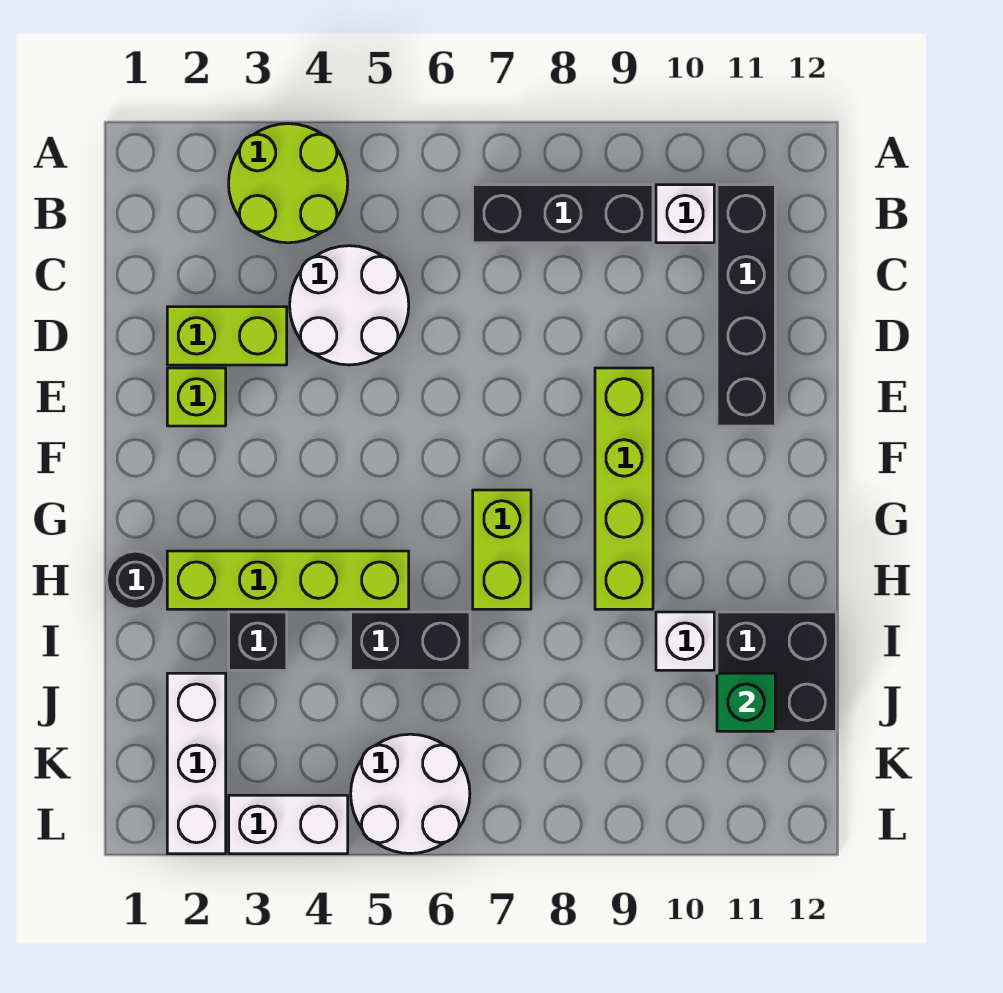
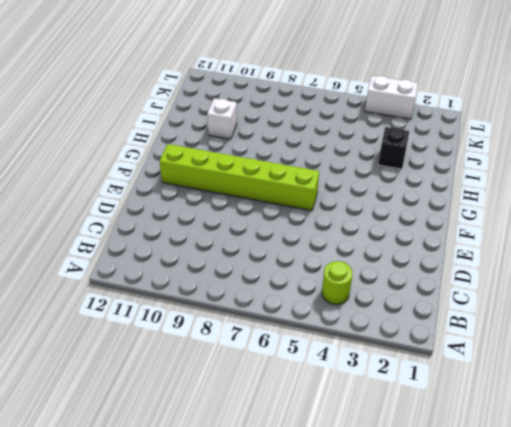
lime 1x1 round brick [322,261,352,304] -> lime 2x2 round brick [229,124,348,243]
lime 1x6 brick [159,144,319,210] -> lime 1x4 brick [595,368,653,609]
none -> black 1x3 brick [473,185,653,243]
none -> white 1x1 brick [656,185,714,243]
none -> black 1x4 brick [717,185,775,426]

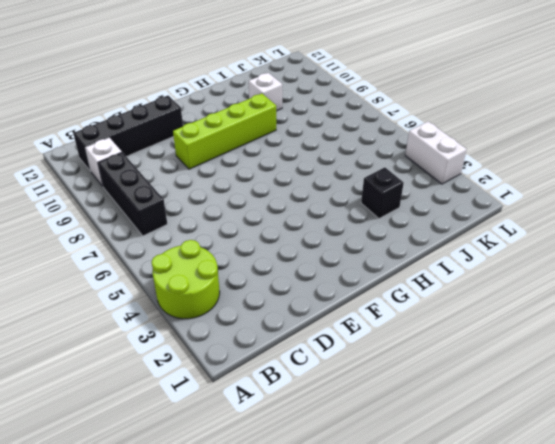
none -> white 2x2 round brick [290,246,409,365]
none -> lime 1x2 brick [167,307,287,365]
none -> lime 1x1 brick [167,368,226,426]

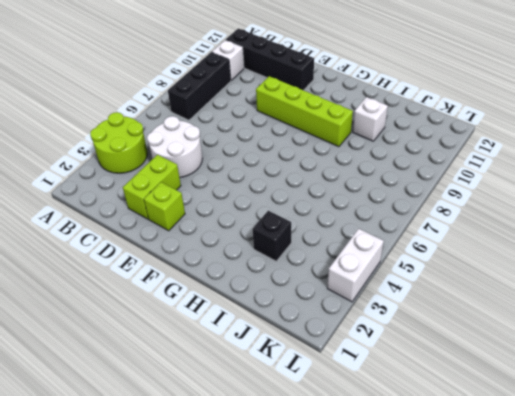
none -> lime 1x2 brick [473,490,531,609]
none -> black 1x1 round brick [106,551,164,609]
none -> lime 1x4 brick [167,551,409,609]

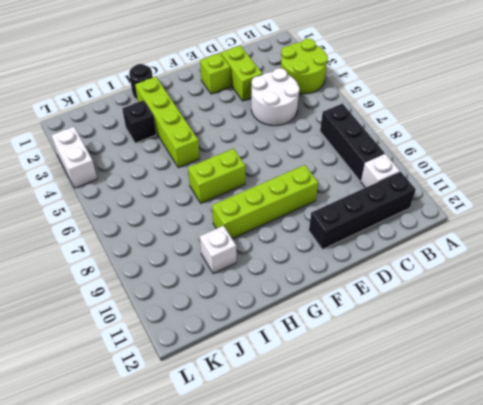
none -> black 1x2 brick [351,612,470,670]
none -> black 2x2 brick [717,612,836,731]
none -> white 1x3 brick [167,673,226,854]

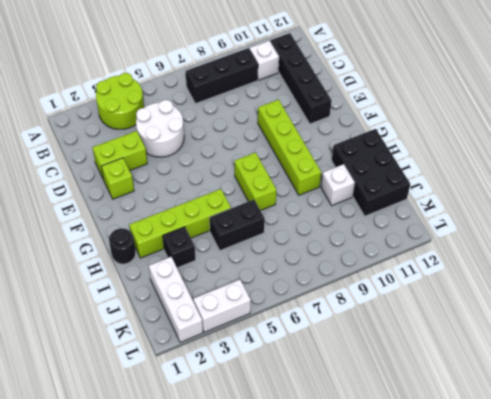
black 2x3 brick [332,129,410,216] -> black 2x2 brick [717,612,836,731]
none -> white 2x2 round brick [351,734,470,854]
none -> green 1x1 brick [717,673,775,731]

